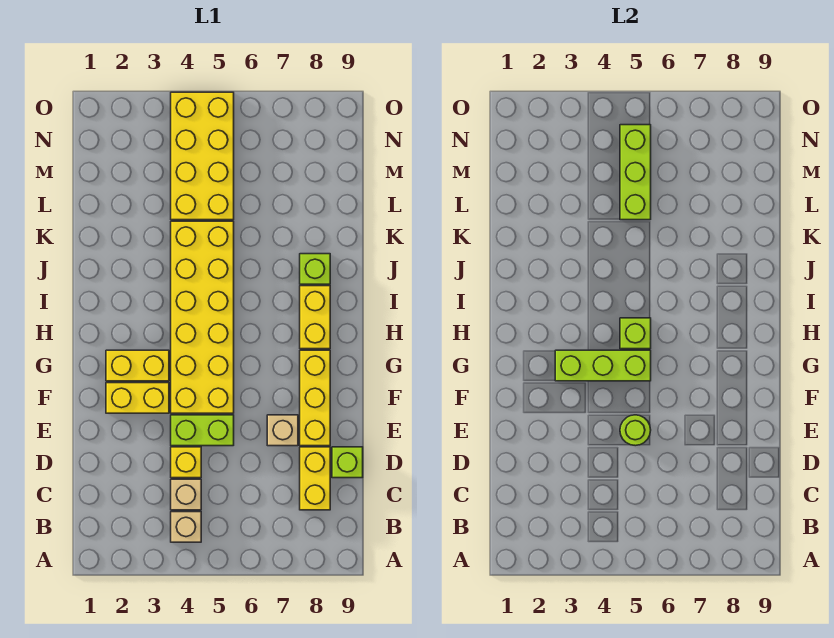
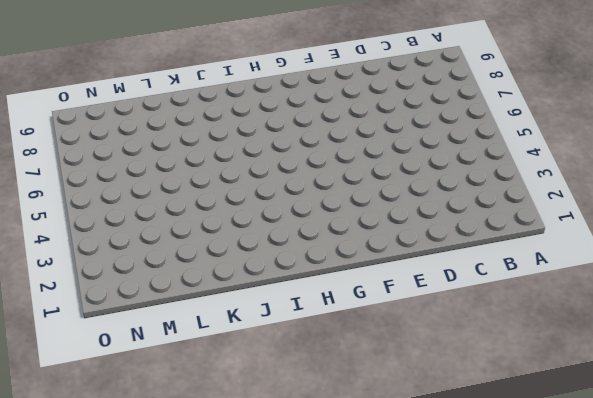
none -> tan 1x1 brick [171,512,201,542]
none -> tan 1x1 brick [171,479,201,510]
none -> yellow 1x2 brick [300,447,330,510]

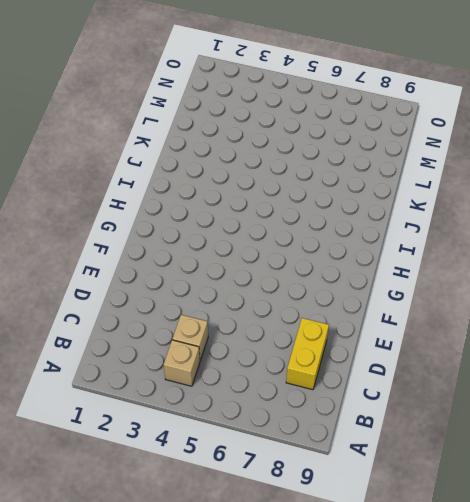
none -> yellow 1x1 brick [171,447,201,478]
none -> lime 1x1 brick [332,447,363,478]
none -> lime 1x2 brick [171,415,234,446]

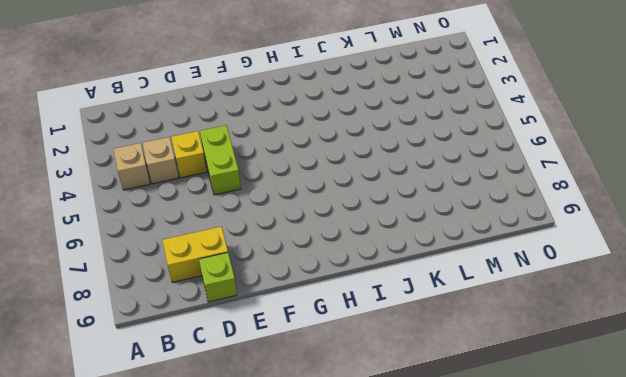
none -> tan 1x1 brick [267,415,298,446]
none -> yellow 1x3 brick [300,350,330,446]
none -> yellow 1x2 brick [106,383,169,413]

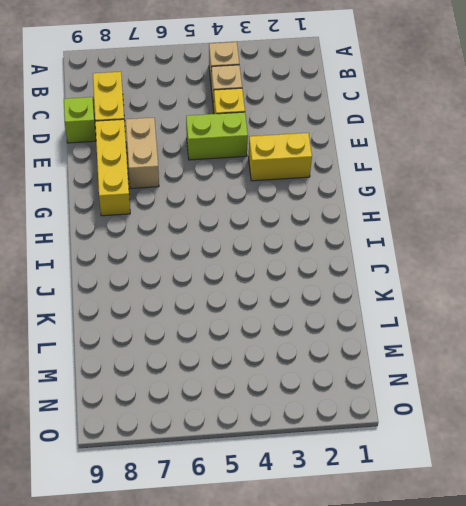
tan 1x2 brick [126,118,159,188] -> tan 1x1 brick [267,415,298,446]
none -> yellow 2x6 brick [171,221,234,413]
none -> yellow 1x2 brick [106,350,169,381]
none -> yellow 1x2 brick [300,286,330,349]

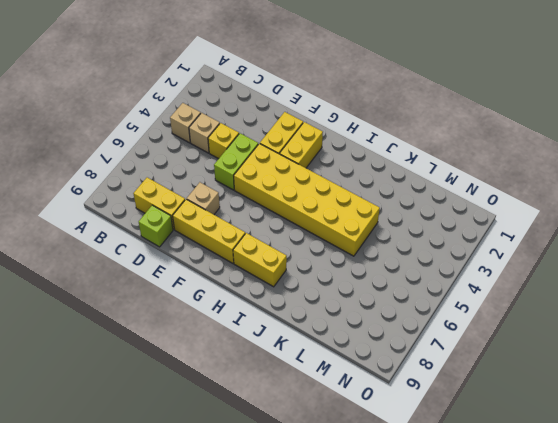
none -> lime 1x1 brick [300,254,330,284]
none -> yellow 2x4 brick [171,92,234,220]
none -> lime 1x1 round brick [620,415,651,446]

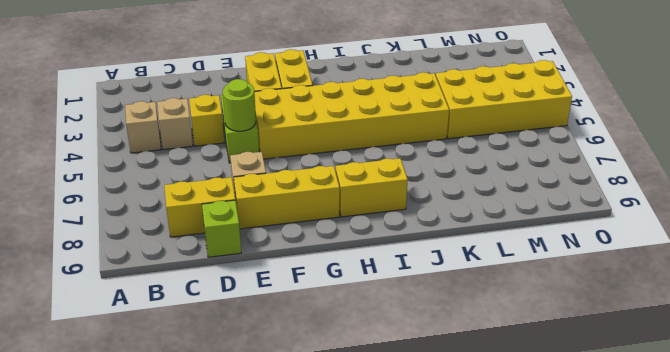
none -> lime 1x1 brick [300,254,330,284]
none -> lime 1x3 brick [555,350,651,381]
none -> lime 1x1 brick [620,318,651,349]

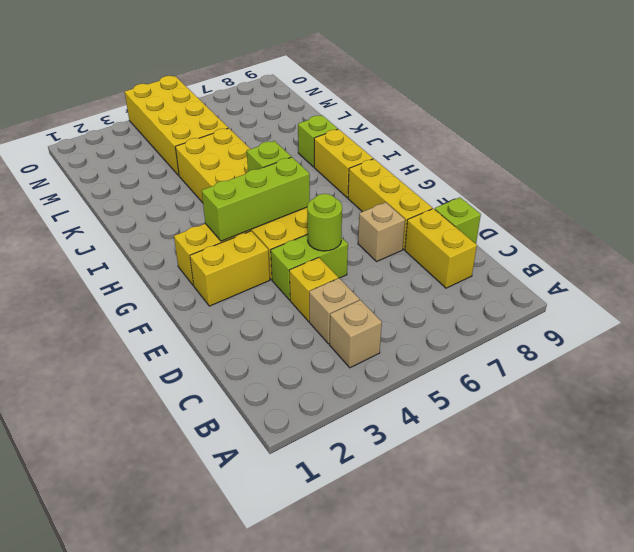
none -> lime 1x3 brick [620,125,651,220]

